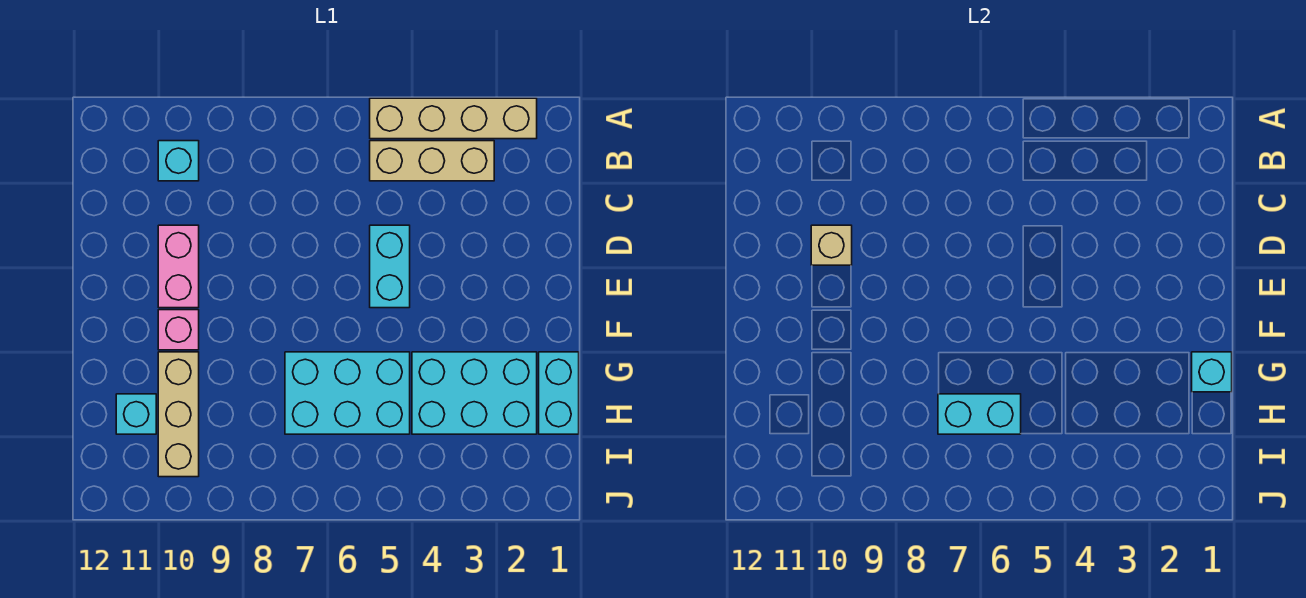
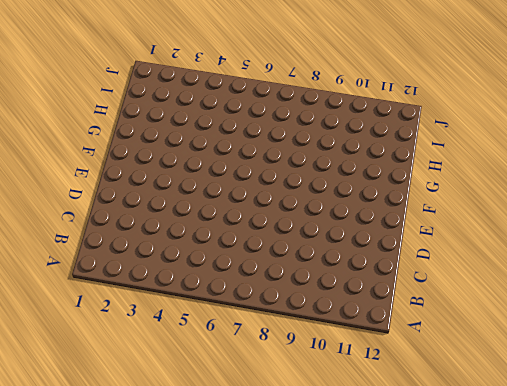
none -> tan 1x4 brick [370,98,537,139]
none -> tan 1x3 brick [370,141,494,181]
none -> cyan 1x1 brick [158,141,199,181]

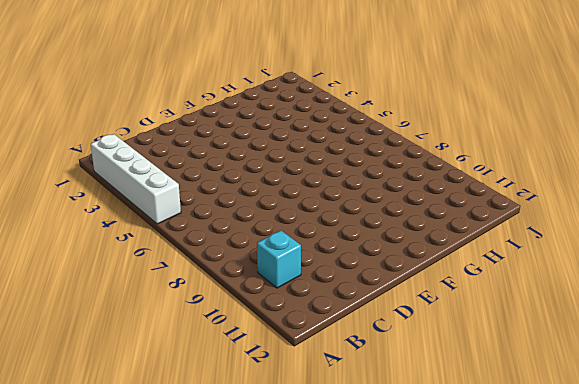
white 1x4 brick [91,134,181,224] -> tan 1x4 brick [370,98,537,139]
none -> tan 1x3 brick [370,141,494,181]
none -> cyan 1x2 brick [370,225,410,308]
none -> pink 1x2 brick [158,225,199,308]

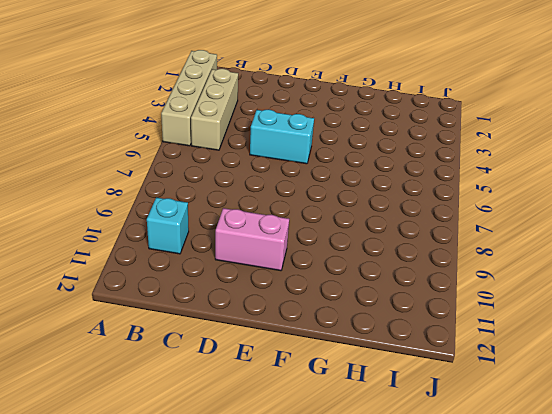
none -> pink 1x1 brick [158,310,199,350]
none -> cyan 1x2 brick [539,352,579,434]
none -> cyan 2x3 brick [412,352,537,434]

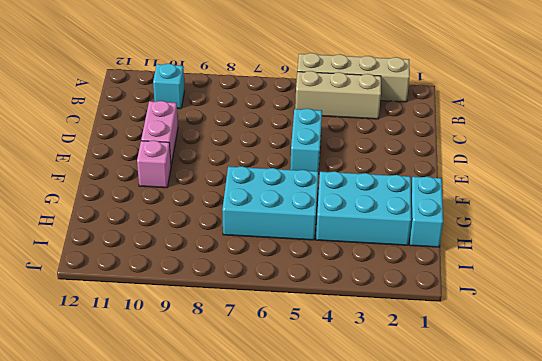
none -> tan 1x3 brick [158,352,199,477]
none -> cyan 1x1 brick [116,394,156,434]
none -> tan 1x1 brick [811,225,852,265]

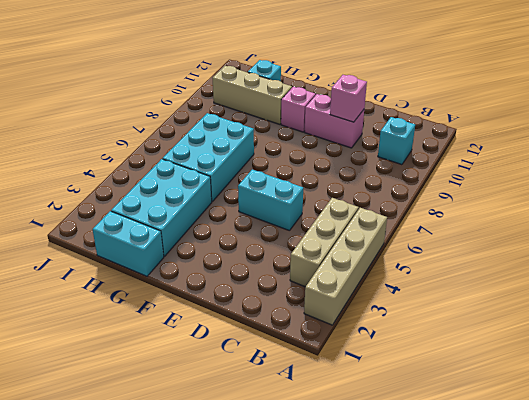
pink 1x1 brick [330,75,367,122] -> tan 1x1 brick [811,225,852,265]
none -> cyan 1x1 brick [1192,352,1232,392]
none -> cyan 1x2 brick [938,394,1021,434]

